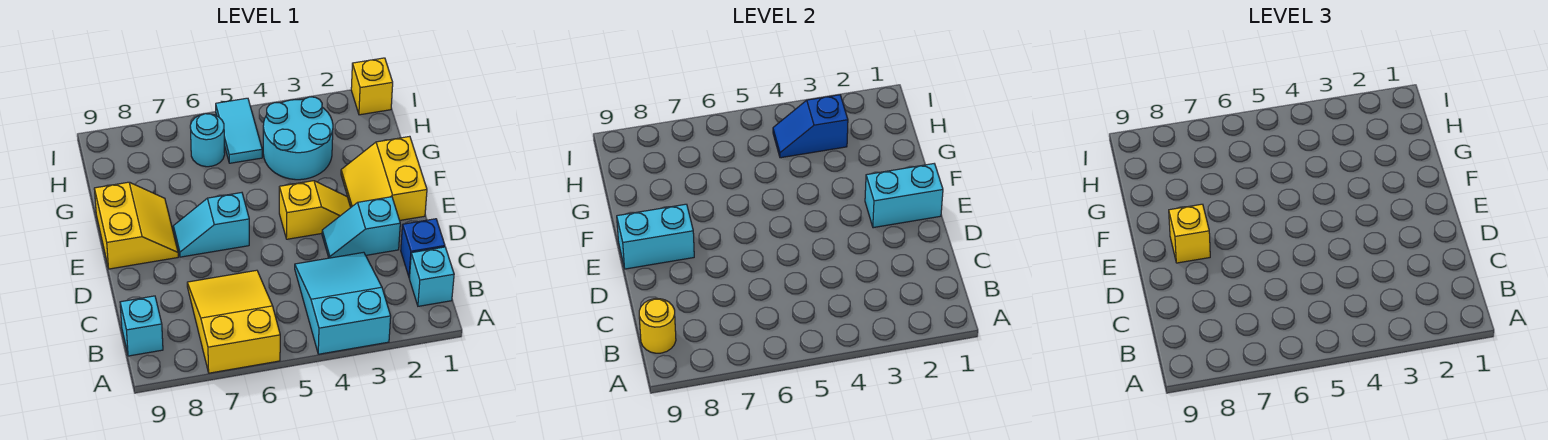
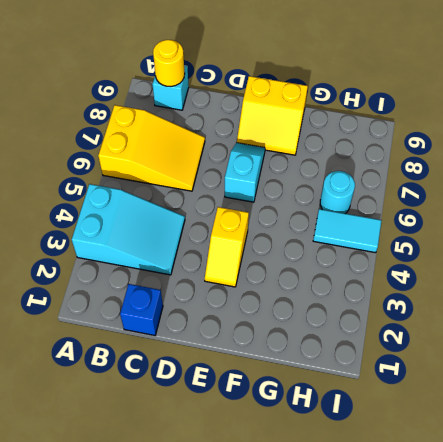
none -> cyan 1x1 brick [409,247,454,306]
none -> cyan 1x2 slope [322,197,400,258]
none -> yellow 2x2 slope [341,136,427,220]

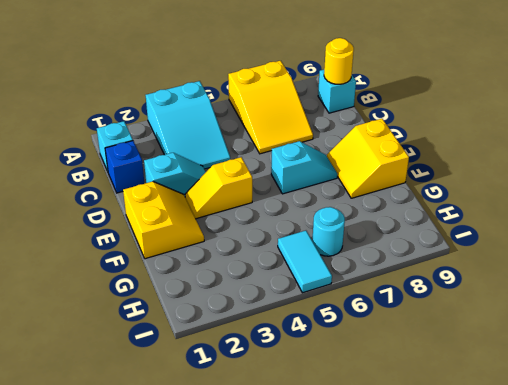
none -> cyan 2x2 round brick [263,97,333,180]
none -> yellow 1x1 brick [351,58,393,115]
none -> cyan 1x2 brick [865,164,943,228]

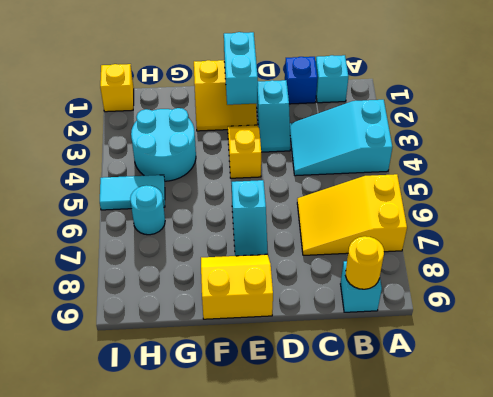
none -> cyan 1x2 brick [617,204,694,269]
none -> blue 1x2 slope [773,95,848,158]
none -> yellow 1x1 brick [1169,204,1210,263]

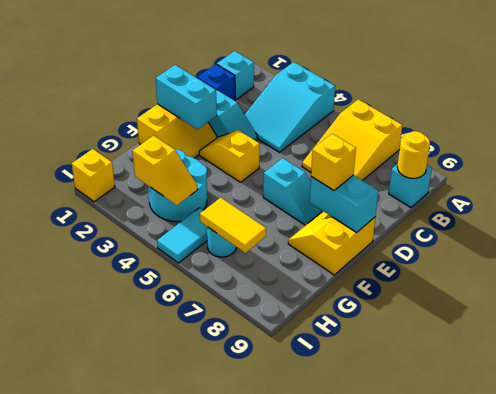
yellow 1x2 slope [133,136,198,205] -> blue 1x2 slope [773,95,848,158]
yellow 1x2 tile [200,198,266,253] -> none

